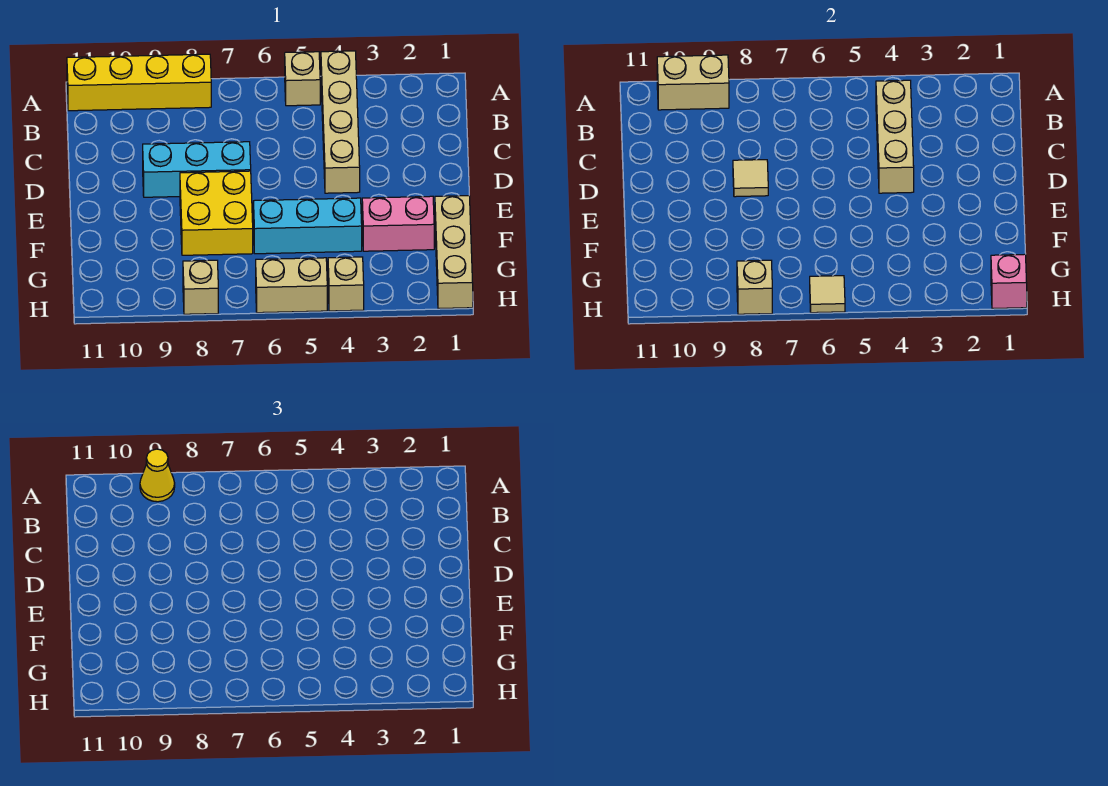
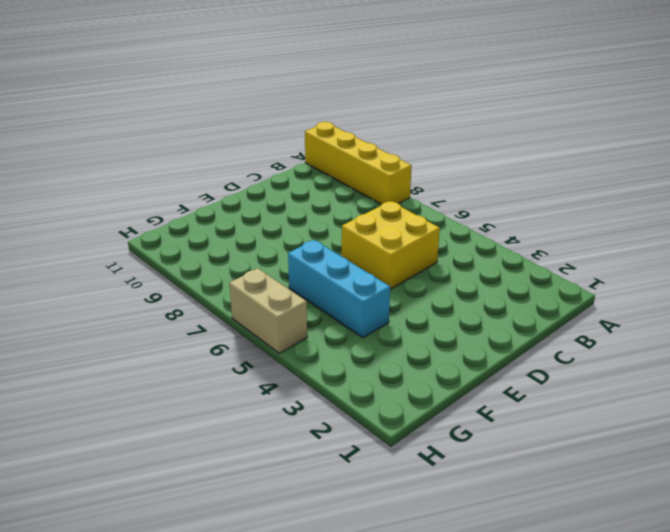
yellow 2x2 brick [342,201,440,289] -> yellow 2x2 brick moved to [180,171,253,255]
none -> tan 1x4 brick [321,51,360,193]
none -> tan 1x1 brick [285,52,320,106]
none -> cyan 1x3 brick [143,142,251,197]

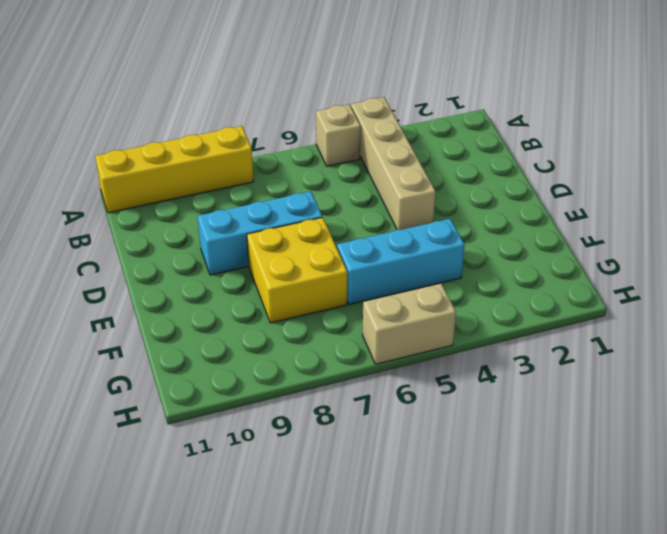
none -> tan 1x3 brick [435,196,473,308]
none -> pink 1x2 brick [362,196,434,251]
none -> tan 1x1 brick [328,257,364,311]

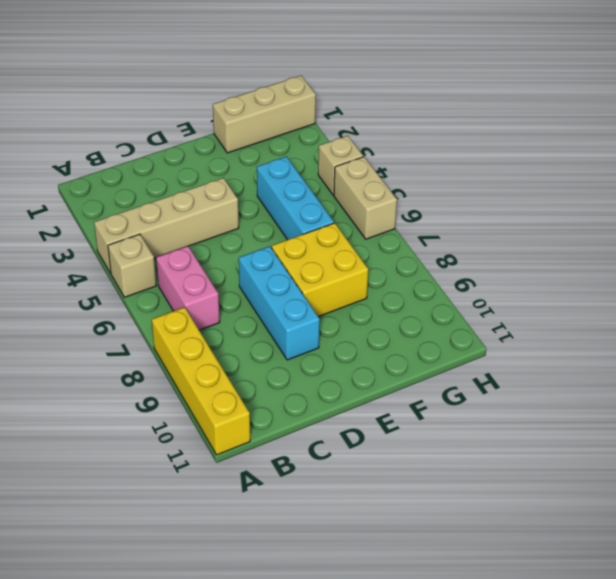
pink 1x2 brick [156,246,220,330] -> pink 1x2 brick moved to [362,196,434,251]
none -> tan 1x1 brick [183,260,218,314]
none -> tan 1x2 brick [657,55,729,110]
none -> tan 1x3 brick [876,80,914,193]

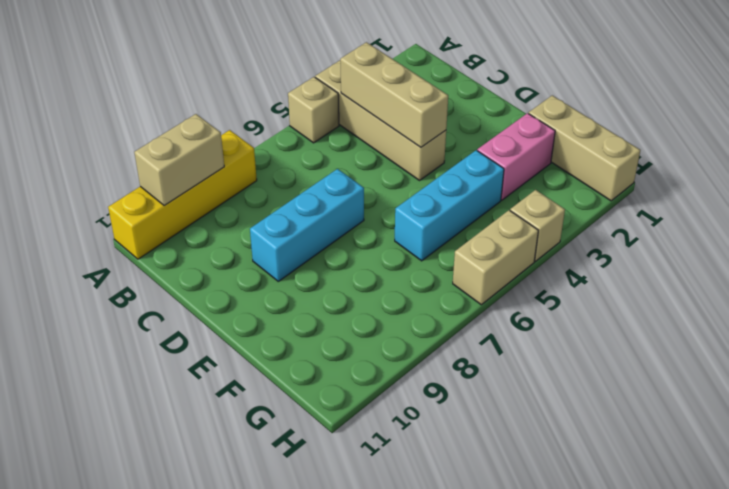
none -> yellow 2x2 brick [180,171,253,255]
none -> tan 1x1 brick [183,260,218,314]
none -> tan 1x1 tile [733,160,768,197]

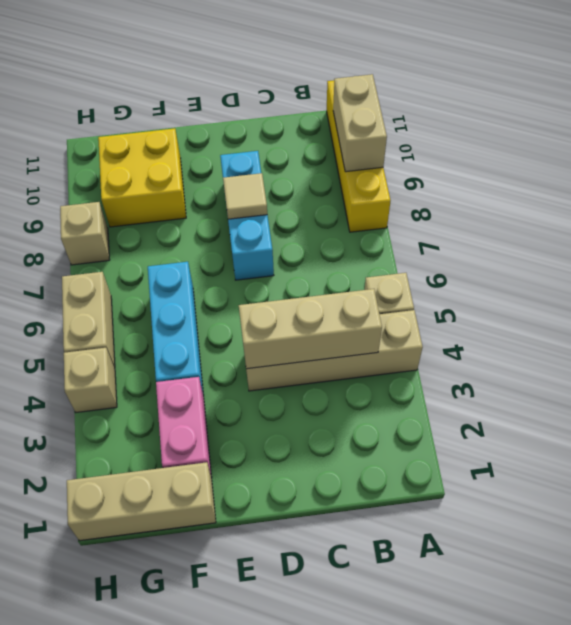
yellow 2x2 brick [98,128,186,227] -> yellow 2x2 brick moved to [180,171,253,255]
none -> pink 1x1 brick [991,254,1027,308]
none -> tan 1x1 tile [810,276,845,313]
none -> tan 1x1 brick [737,260,772,314]

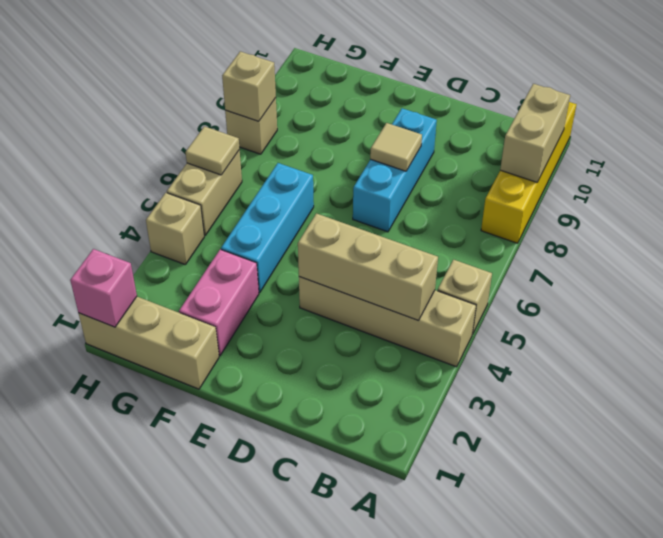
none -> yellow 2x2 brick [180,171,253,255]
none -> yellow 1x1 cone [140,449,175,502]

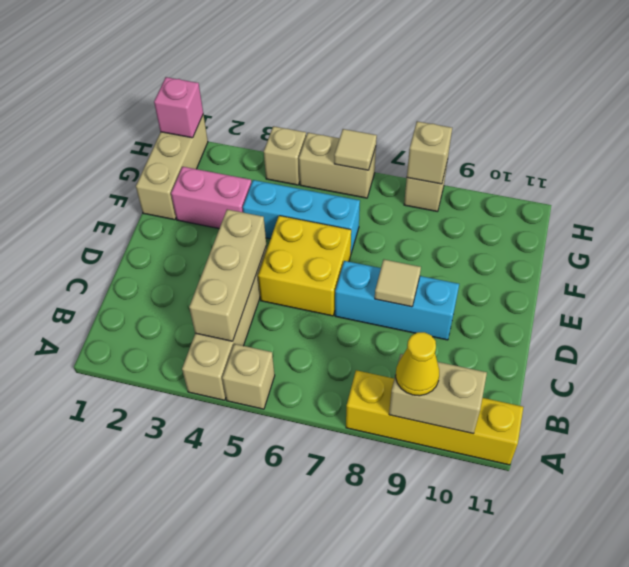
yellow 2x2 brick [258,216,351,316] -> yellow 2x2 brick moved to [180,171,253,255]

